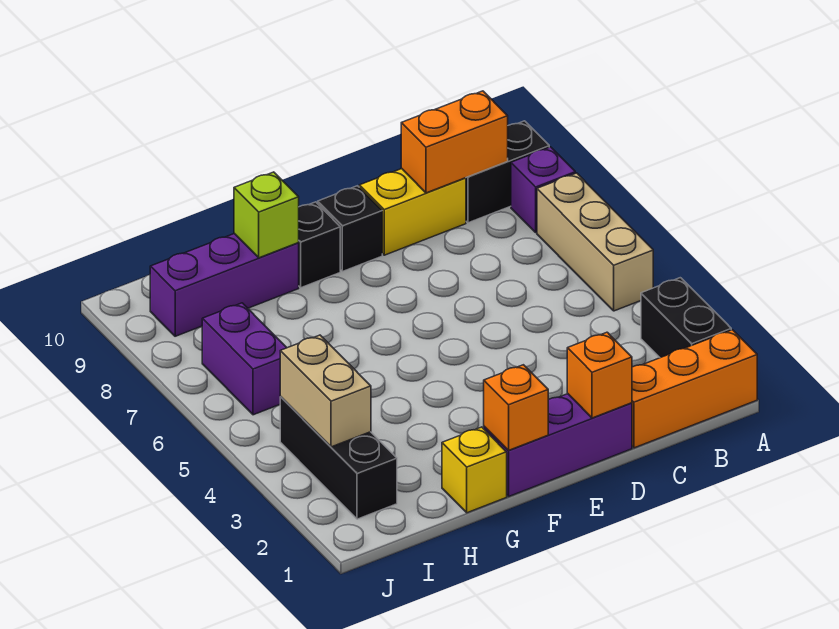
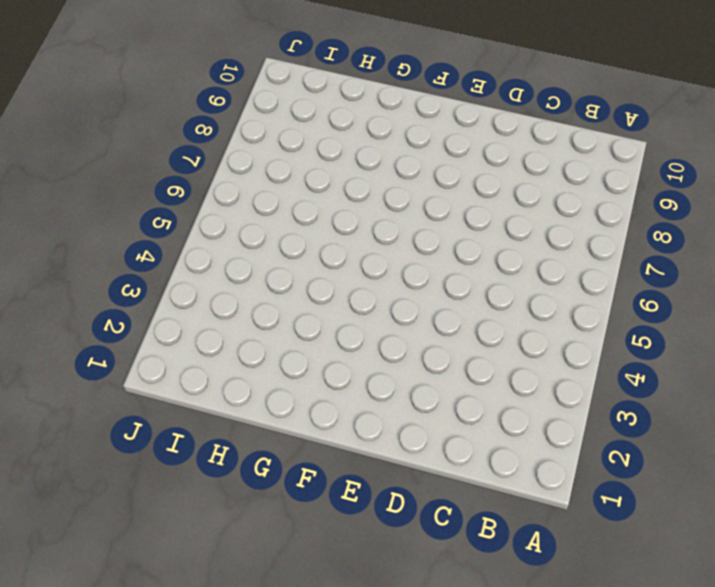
none -> orange 1x3 brick [632,330,757,448]
none -> black 1x2 brick [641,278,731,358]
none -> tan 1x3 brick [537,173,653,311]

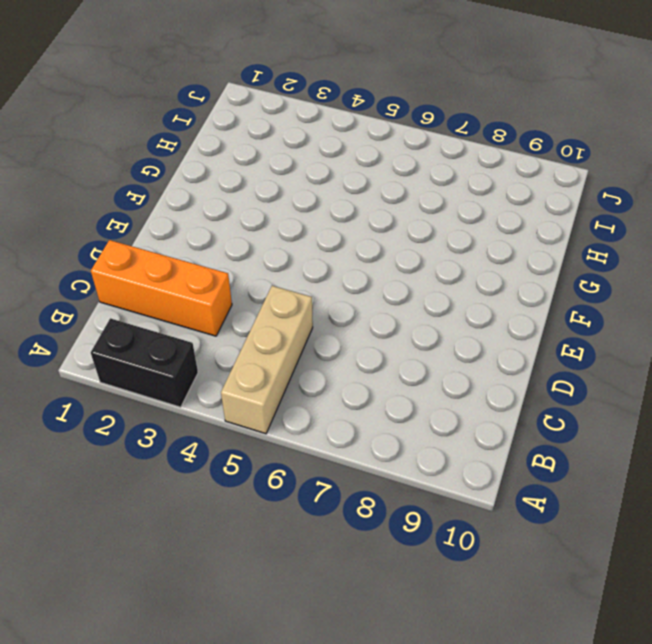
tan 1x3 brick [221,286,313,434] -> tan 1x3 brick turned to [537,173,653,311]
orange 1x3 brick [91,240,232,336] -> orange 1x3 brick turned to [632,330,757,448]
none -> purple 1x1 brick [511,147,575,233]
none -> black 1x2 brick [466,121,549,223]
none -> yellow 1x2 brick [359,169,466,255]

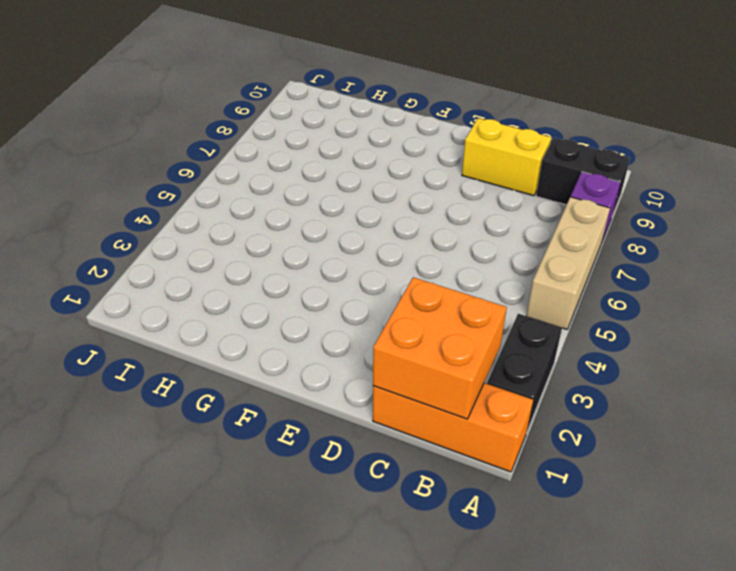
orange 2x2 brick [373,277,507,419] -> none
none -> purple 1x3 brick [484,394,632,496]
none -> black 1x1 brick [318,186,382,272]
none -> black 1x1 brick [299,202,340,288]

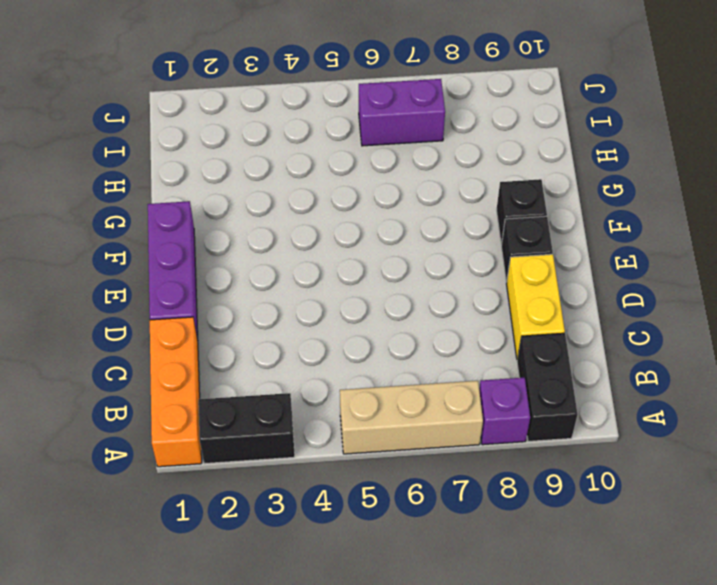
none -> yellow 1x1 brick [442,427,507,513]
none -> purple 1x3 brick [150,234,299,336]
none -> black 1x3 brick [280,397,397,519]

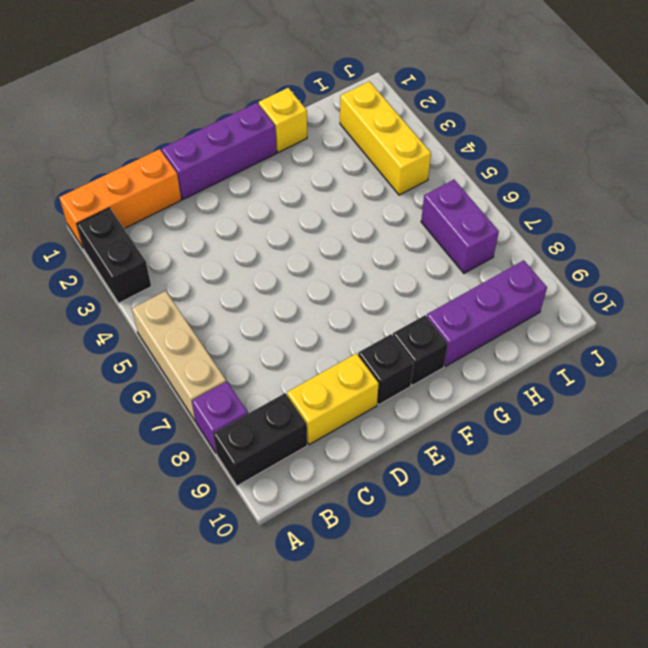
yellow 1x3 brick [340,81,431,195] -> black 1x3 brick [280,397,397,519]
none -> orange 1x2 brick [401,91,508,193]
none -> orange 1x1 brick [567,332,632,418]
none -> orange 1x1 brick [484,365,548,451]

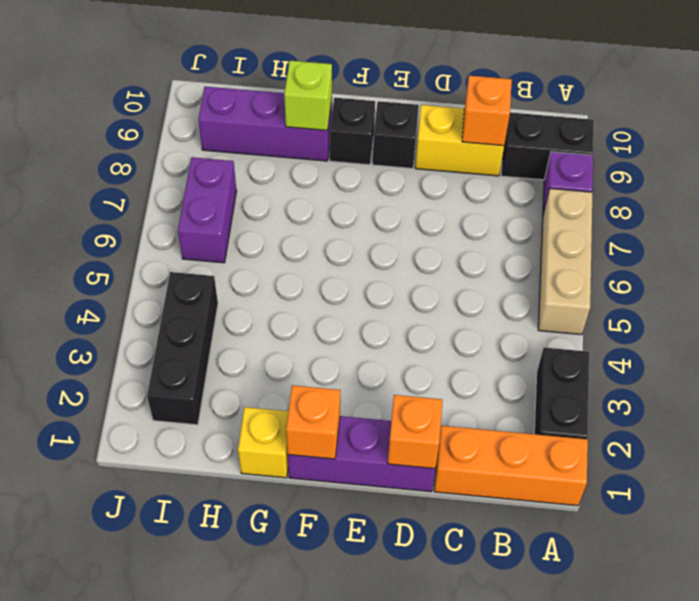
orange 1x1 brick [462,76,512,146] -> orange 1x2 brick [401,91,508,193]
none -> tan 1x2 brick [280,335,371,447]

